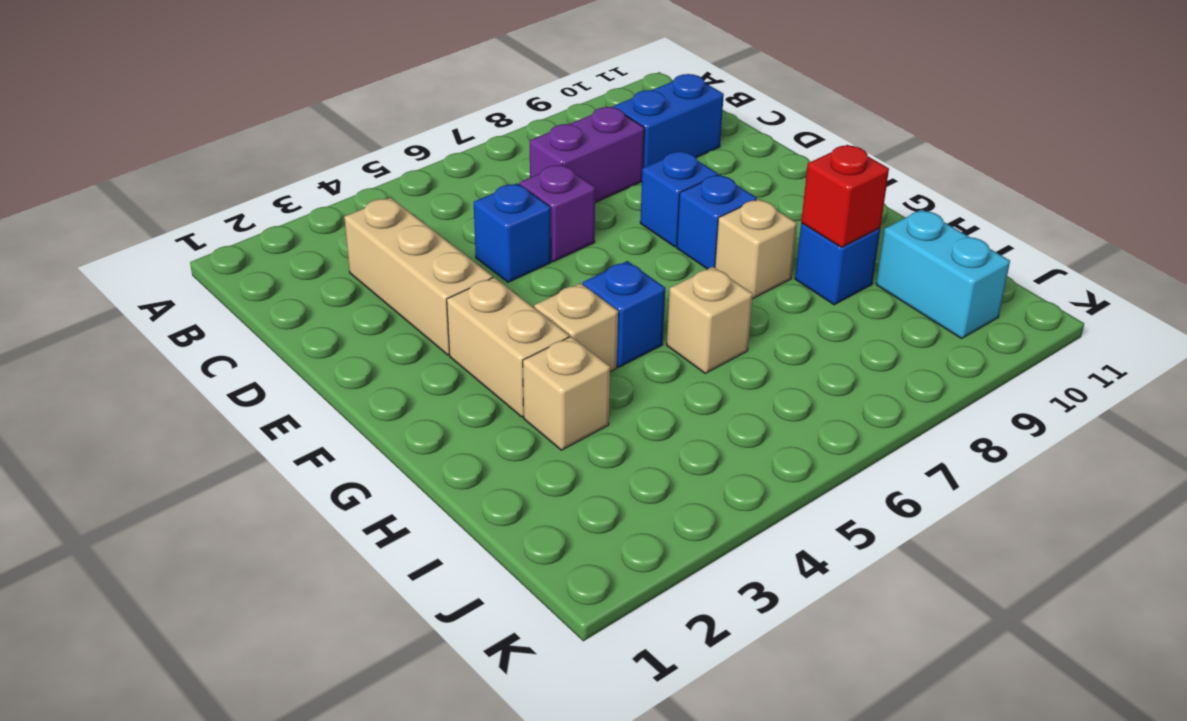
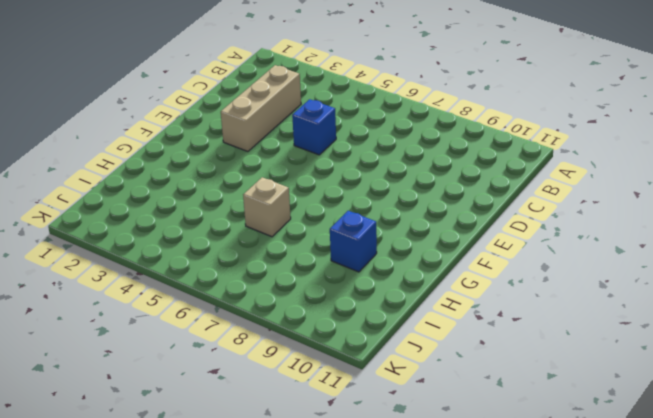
none -> purple 1x2 brick [530,107,644,202]
none -> blue 1x2 brick [613,74,724,168]
none -> purple 1x1 brick [519,164,595,262]

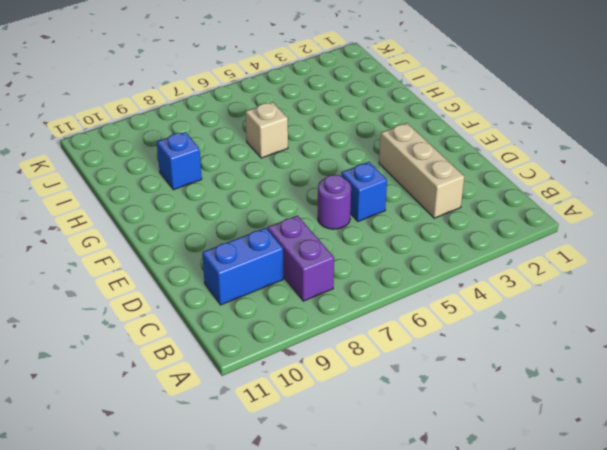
purple 1x2 brick [267,216,334,301] -> purple 1x2 brick turned to [530,107,644,202]
purple 1x1 round brick [318,175,351,229] -> purple 1x1 brick [519,164,595,262]
none -> blue 1x1 brick [640,151,718,247]
none -> tan 1x2 brick [447,277,569,417]
none -> blue 1x1 brick [677,175,757,269]

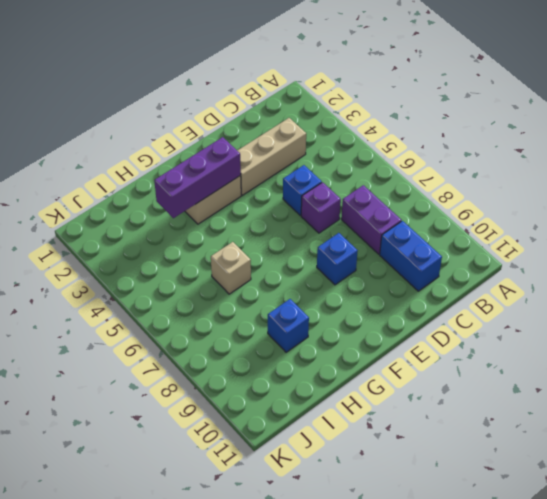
purple 1x3 brick [154,137,241,218] -> none
none -> blue 1x1 brick [677,175,757,269]
none -> tan 1x1 brick [534,283,618,372]
none -> blue 1x1 brick [583,261,665,367]

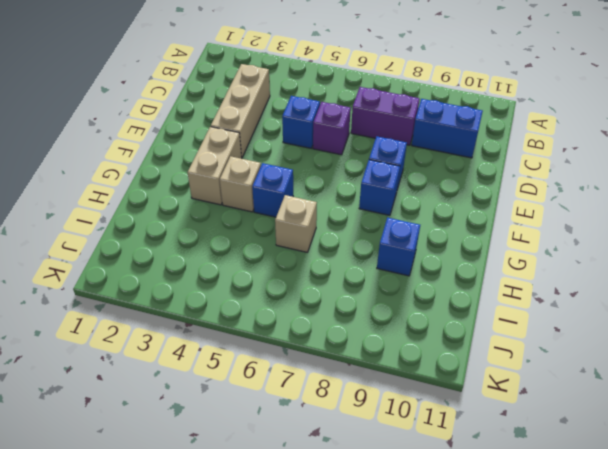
none -> tan 1x1 brick [715,199,797,299]
none -> tan 1x1 brick [523,337,610,450]
none -> cyan 1x2 brick [876,210,1010,339]

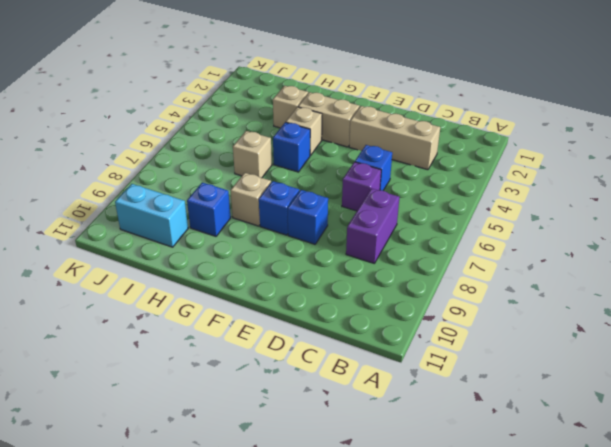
none -> blue 1x2 brick [613,74,724,168]
none -> red 1x1 brick [801,145,889,248]

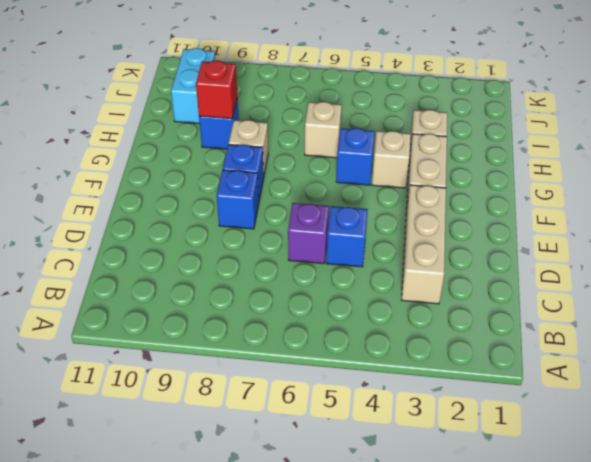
none -> purple 1x2 brick [530,107,644,202]
none -> blue 1x2 brick [613,74,724,168]

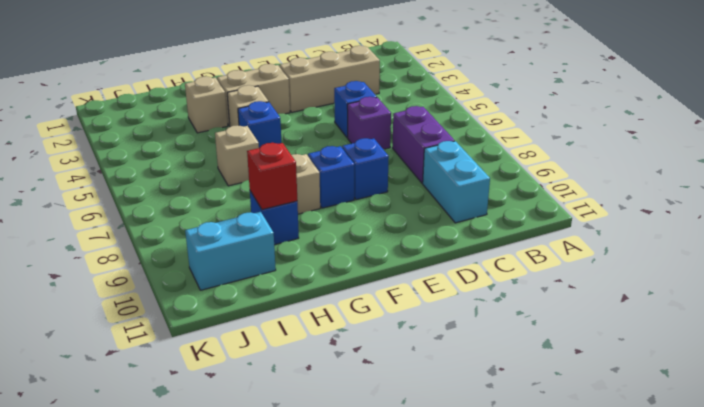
cyan 1x2 brick [423,141,490,223] -> blue 1x2 brick [613,74,724,168]

